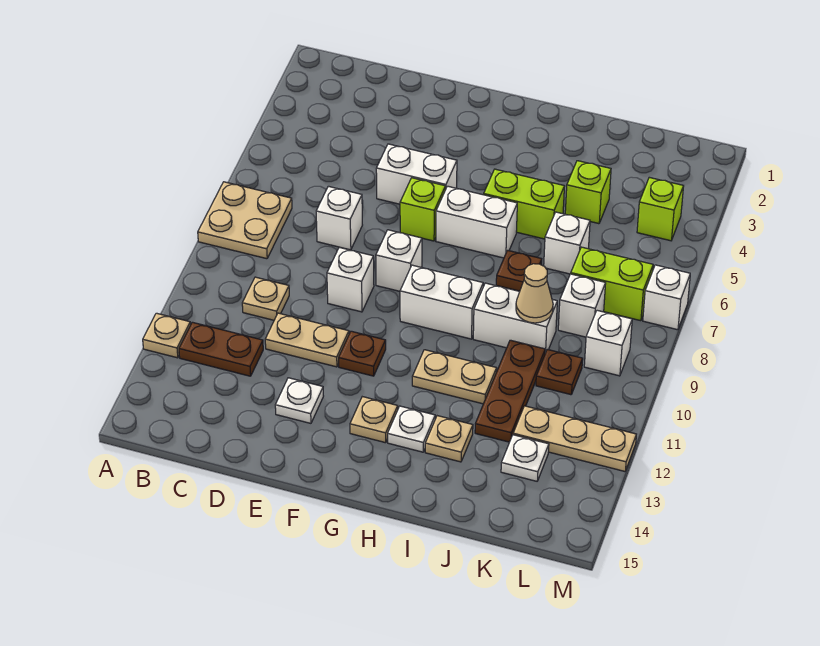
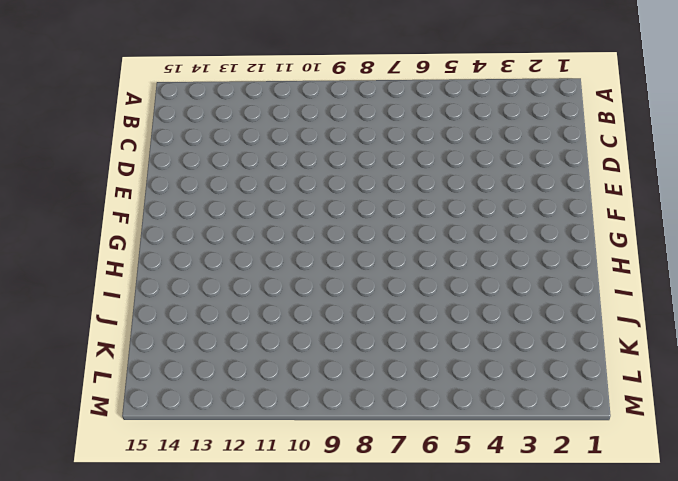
none -> tan 2x2 plate [198,182,292,259]
none -> tan 1x1 plate [143,313,191,358]
none -> brown 1x2 plate [179,322,263,376]
none -> tan 1x1 plate [242,277,289,320]

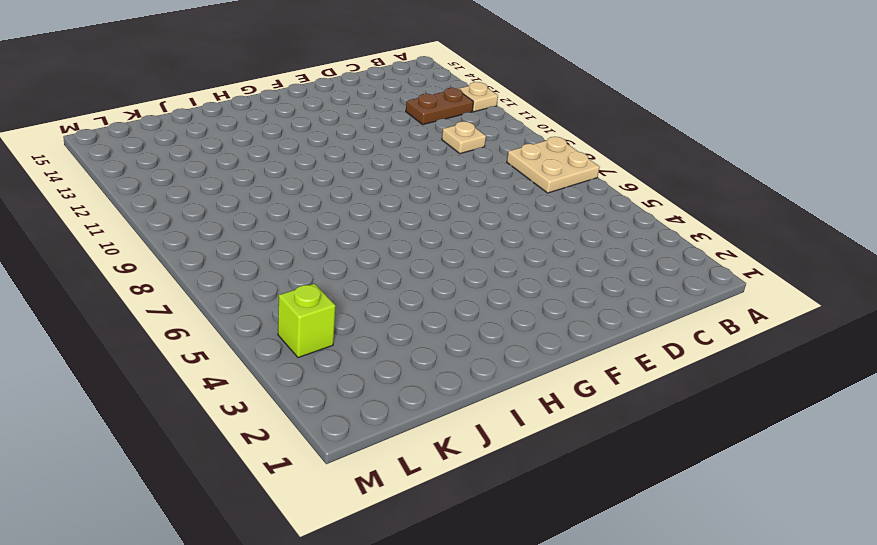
none -> white 1x1 brick [316,186,362,250]
none -> tan 1x2 plate [265,313,349,367]
none -> white 1x2 brick [376,144,457,204]
none -> white 1x1 brick [327,247,374,312]

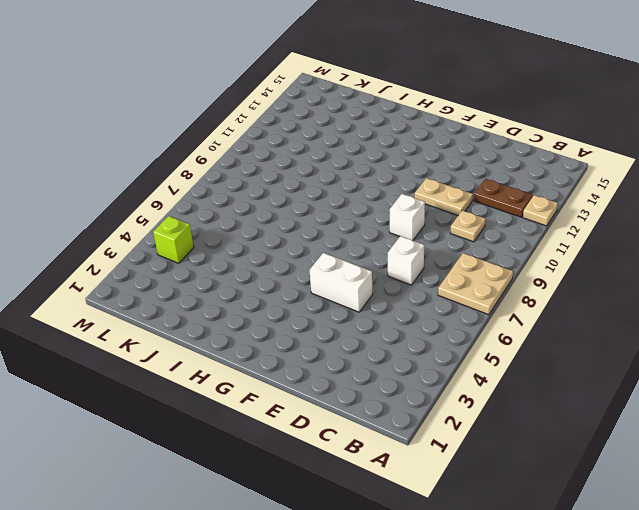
none -> white 1x1 plate [275,378,323,423]
none -> lime 1x1 brick [400,178,445,241]
none -> white 1x1 brick [376,230,422,291]
none -> brown 1x1 plate [339,331,386,376]

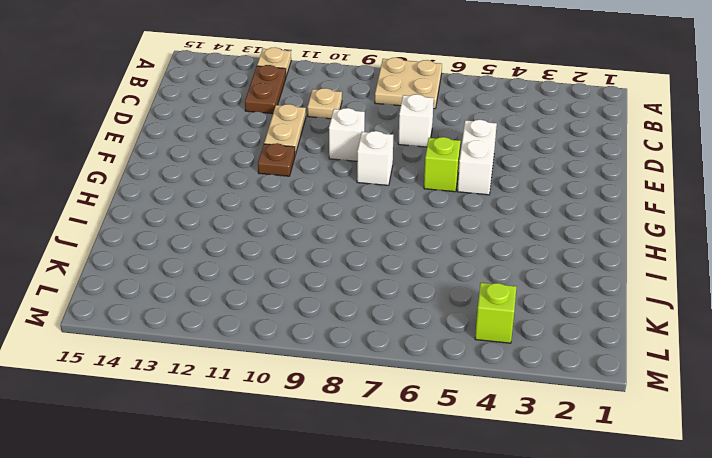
none -> white 1x1 plate [275,378,323,423]
none -> white 1x2 brick [436,186,517,258]
none -> white 1x2 brick [400,265,483,339]
none -> tan 1x1 plate [350,397,398,443]

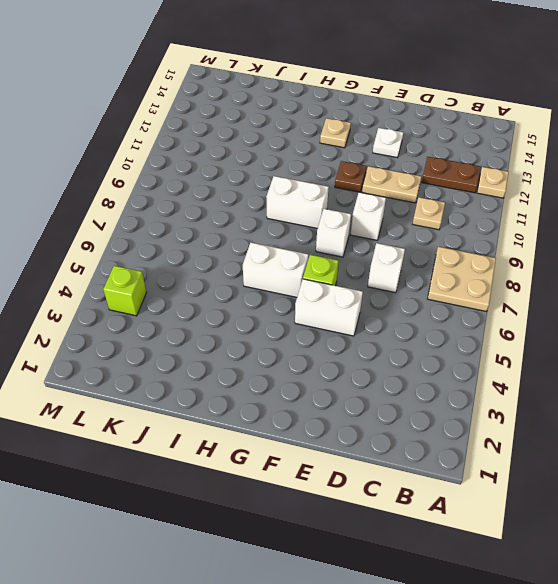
none -> lime 1x2 brick [484,169,564,239]
none -> tan 1x2 plate [412,350,497,404]
none -> white 1x1 plate [388,406,435,452]
none -> brown 1x1 plate [496,250,542,291]

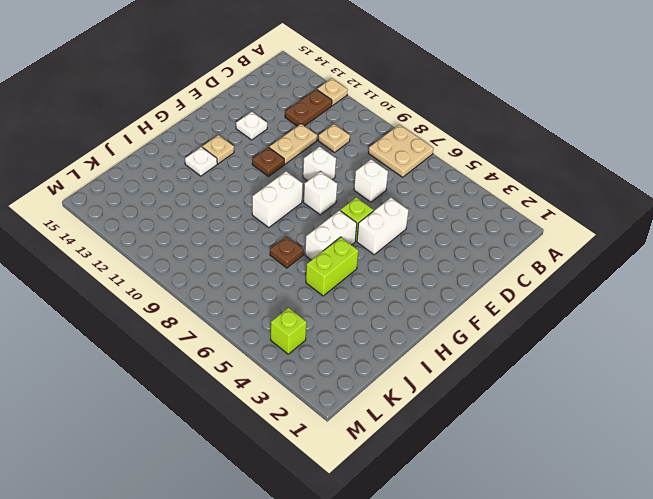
none -> tan 1x2 plate [412,350,497,404]
none -> white 1x2 brick [473,283,557,353]
none -> tan 1x1 plate [425,416,473,462]
none -> lime 1x1 brick [565,161,611,224]

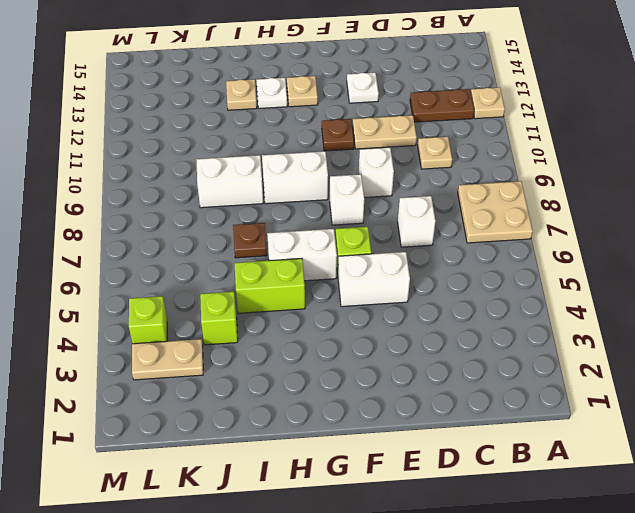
tan 1x2 plate [132,339,203,380] -> tan 1x2 plate moved to [412,350,497,404]
none -> white 1x1 brick [544,212,590,274]
none -> brown 1x3 plate [475,340,545,442]
none -> lime 1x2 brick [571,247,653,321]
none -> white 1x1 brick [558,274,606,337]

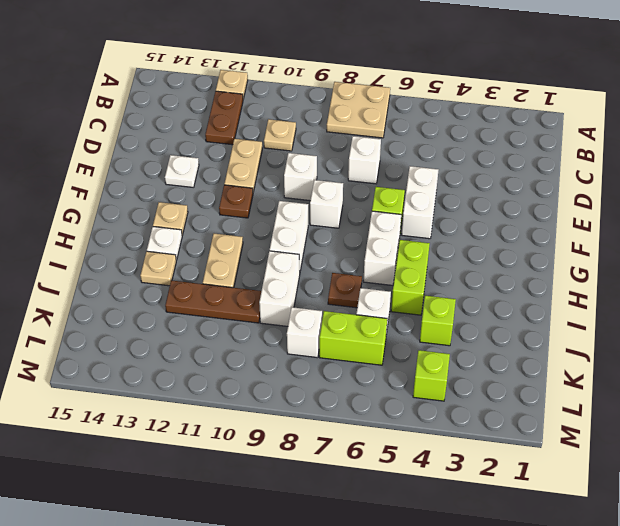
lime 1x2 brick [319,311,387,365] -> lime 1x2 brick turned to [571,247,653,321]
none -> brown 1x1 plate [536,349,583,395]
none -> tan 1x3 plate [513,406,636,471]
none -> white 1x1 plate [501,435,549,481]
none -> white 1x1 brick [584,310,632,376]

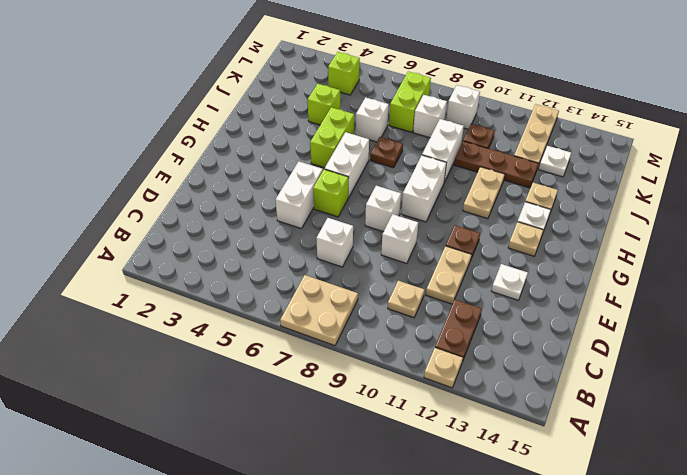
none -> white 1x1 brick [643,265,690,330]
none -> tan 1x1 cone [516,264,553,323]

